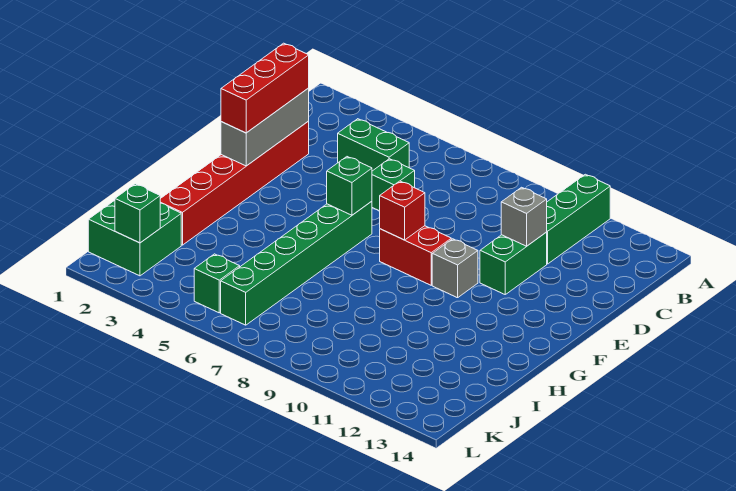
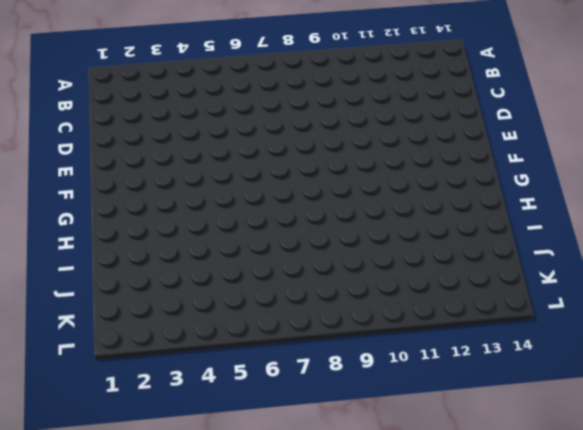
none -> green 1x3 brick [547,174,610,264]
none -> green 1x2 brick [338,119,409,171]
none -> red 1x6 brick [160,121,309,245]

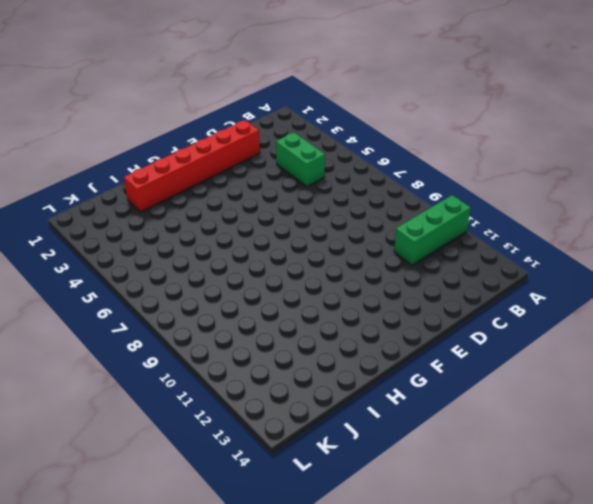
none -> green 1x1 brick [372,159,415,211]
none -> green 1x2 brick [480,232,547,294]
none -> green 1x6 brick [221,201,372,325]

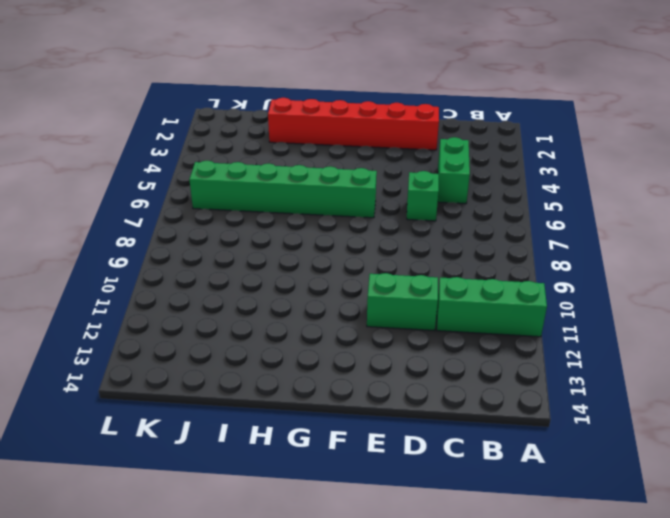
none -> red 1x2 brick [380,226,451,285]
none -> grey 1x1 brick [432,239,478,298]
none -> green 2x2 brick [88,200,181,276]

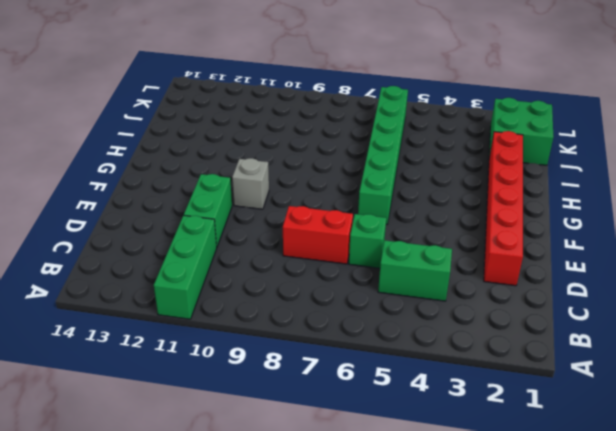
red 1x2 brick [283,206,353,264] -> red 1x2 brick moved to [380,226,451,285]
none -> green 1x1 brick [194,254,240,313]
none -> grey 1x3 brick [221,88,309,166]
none -> grey 1x1 brick [501,187,547,246]

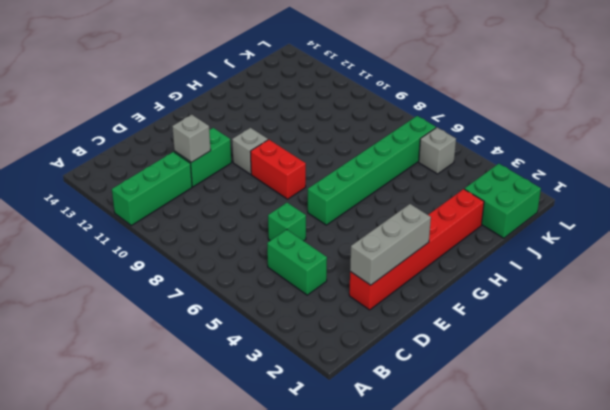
grey 1x1 brick [419,128,456,174] -> green 1x1 brick [194,254,240,313]
none -> green 1x1 brick [327,157,372,215]
none -> red 1x1 brick [380,181,425,240]
none -> green 1x1 brick [115,184,160,243]

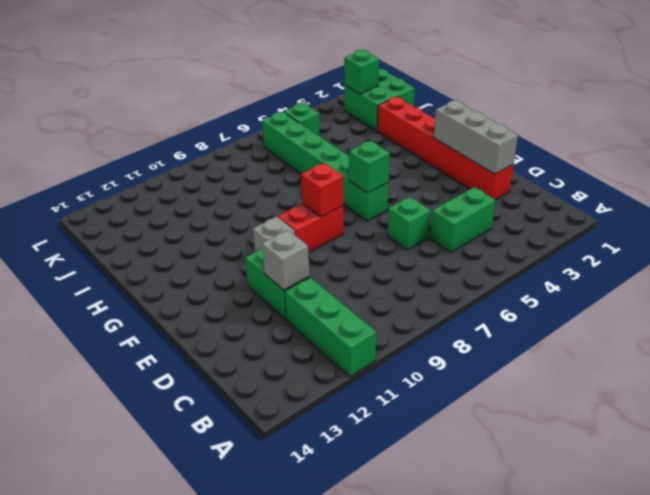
none -> red 1x3 brick [221,43,309,133]

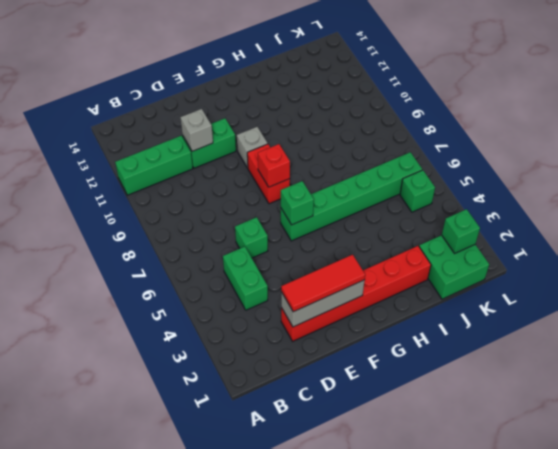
red 1x3 tile [281,255,365,312] -> red 1x3 brick [221,43,309,133]

